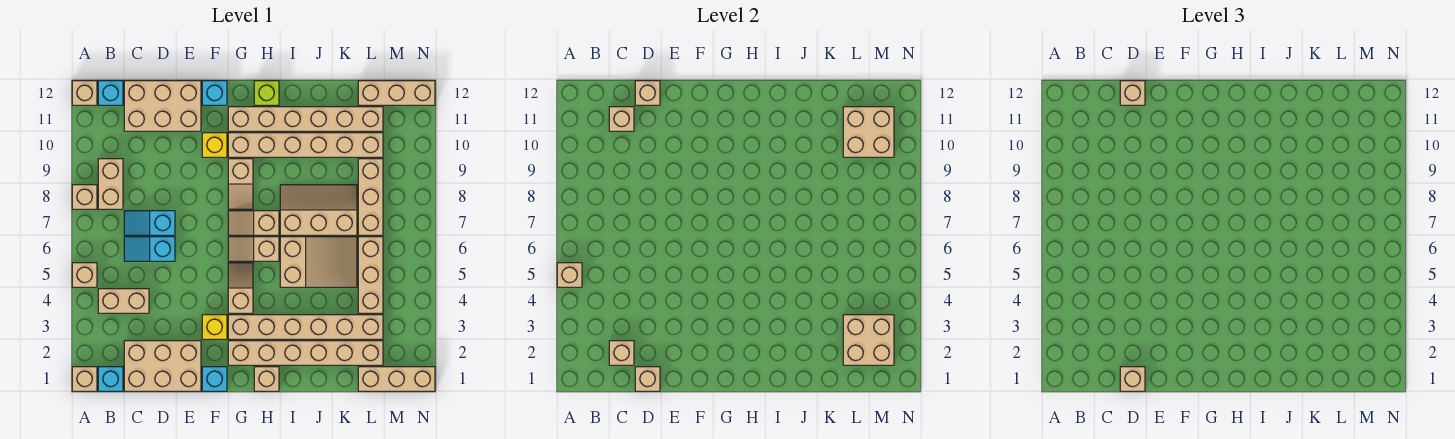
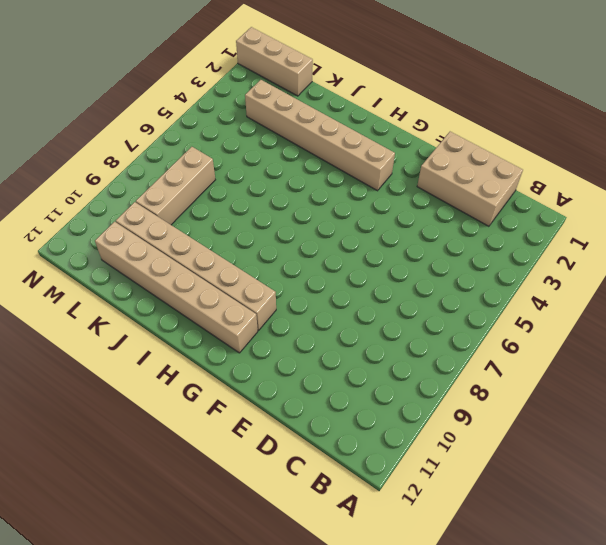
none -> tan 1x1 brick [72,367,97,391]
none -> tan 1x1 brick [72,263,97,287]
none -> tan 1x1 brick [72,185,97,209]
none -> tan 1x1 brick [72,81,97,105]

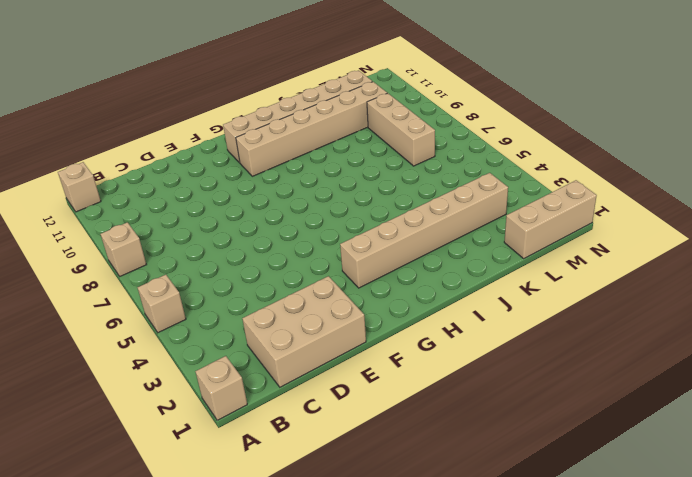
none -> cyan 1x1 brick [98,367,123,391]
none -> tan 1x2 brick [98,289,149,313]
none -> tan 1x2 brick [98,159,123,209]
none -> cyan 1x1 brick [98,81,123,105]

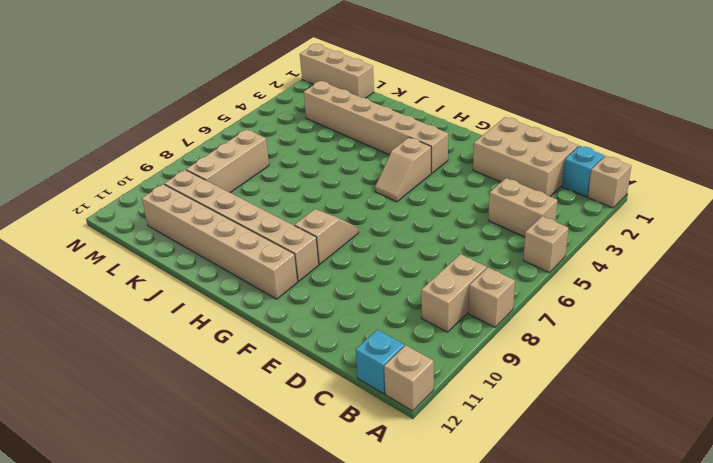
none -> cyan 1x2 slope [124,237,175,261]
none -> cyan 1x2 slope [124,211,175,235]
none -> tan 2x3 brick [124,81,201,131]
none -> cyan 1x1 brick [202,367,227,391]

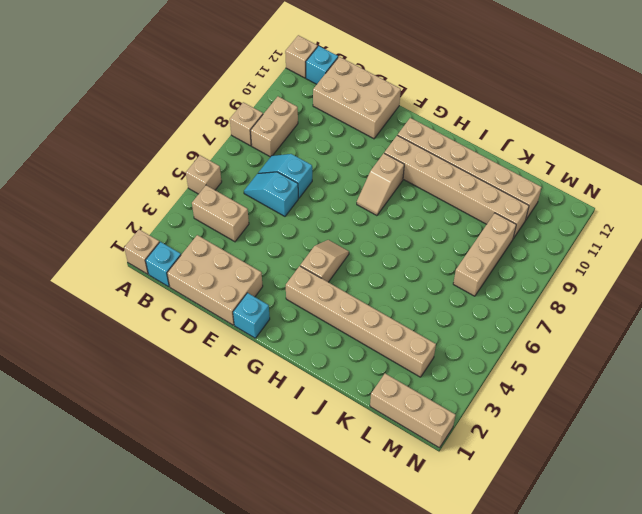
none -> yellow 1x1 brick [202,315,227,339]
none -> yellow 1x1 brick [202,133,227,157]
none -> cyan 1x1 brick [202,81,227,105]
none -> tan 1x6 brick [228,341,383,365]

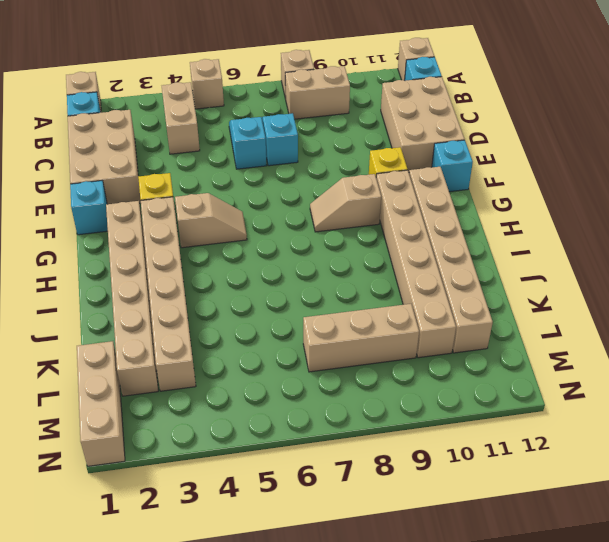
none -> tan 1x2 slope [228,237,279,261]
none -> tan 1x2 slope [228,211,279,235]
none -> tan 1x1 brick [254,367,279,391]
none -> lime 1x1 brick [254,81,279,105]

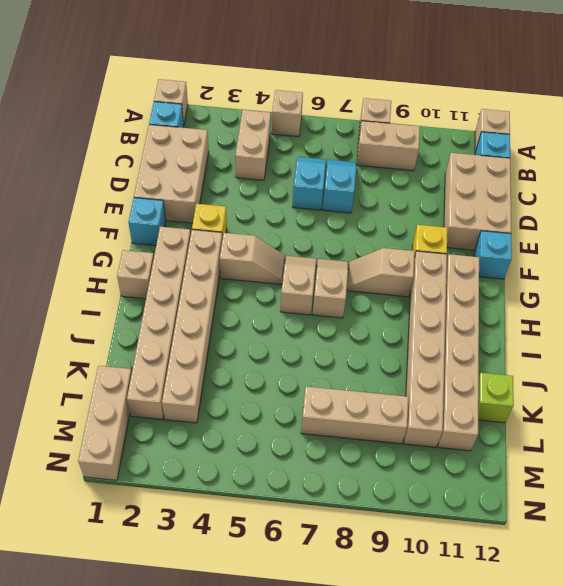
lime 1x1 brick [478,373,514,423] -> lime 1x1 brick moved to [254,81,279,105]
none -> tan 2x3 slope [280,237,357,287]
none -> tan 2x3 slope [280,185,357,235]
none -> tan 1x3 brick [358,237,383,313]
none -> tan 1x3 brick [358,81,435,105]

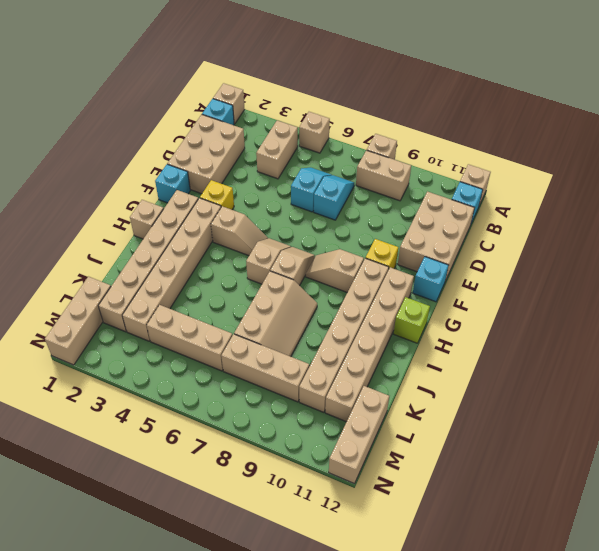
none -> tan 2x3 slope [280,237,357,287]
none -> tan 1x1 brick [557,263,582,287]
none -> tan 1x1 brick [609,341,634,365]
none -> tan 1x1 brick [609,107,634,131]

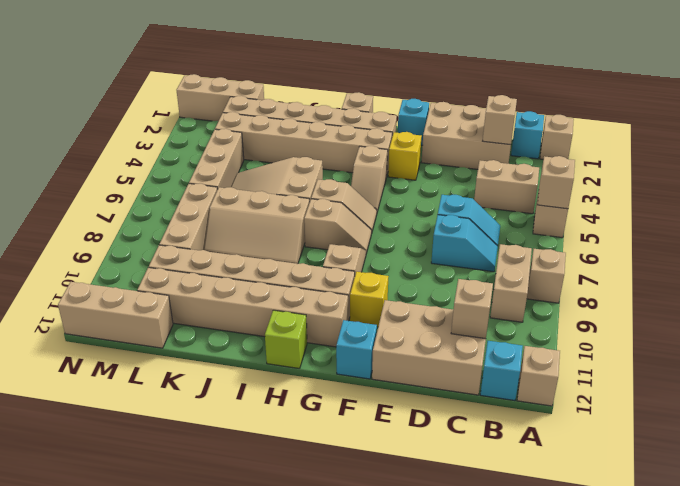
none -> tan 1x1 brick [635,367,660,391]
none -> tan 1x1 brick [635,81,660,105]
none -> tan 2x2 brick [843,315,894,365]
none -> tan 2x2 brick [843,107,894,157]

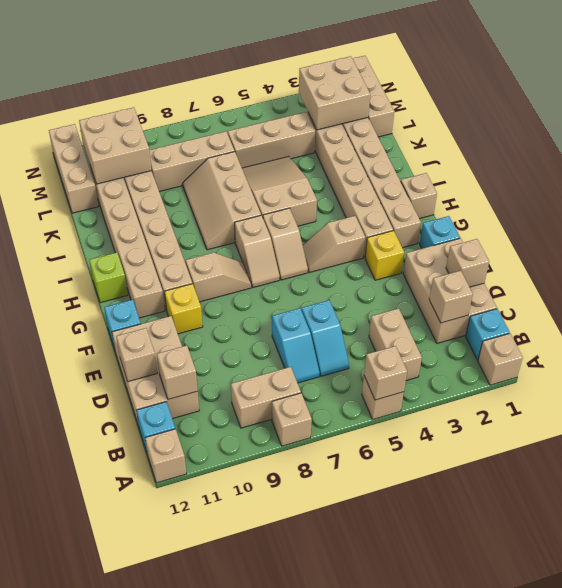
none -> tan 1x1 brick [1120,367,1145,391]
none -> tan 1x1 brick [1120,81,1145,105]

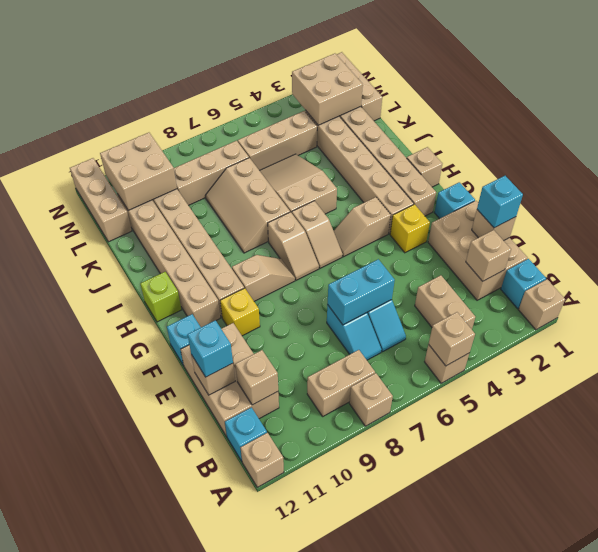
cyan 1x1 brick [477,176,523,228] -> tan 1x1 brick [1120,367,1145,391]
cyan 1x2 brick [327,259,395,325] -> none
cyan 1x1 brick [188,320,233,377] -> tan 1x1 brick [1120,81,1145,105]

